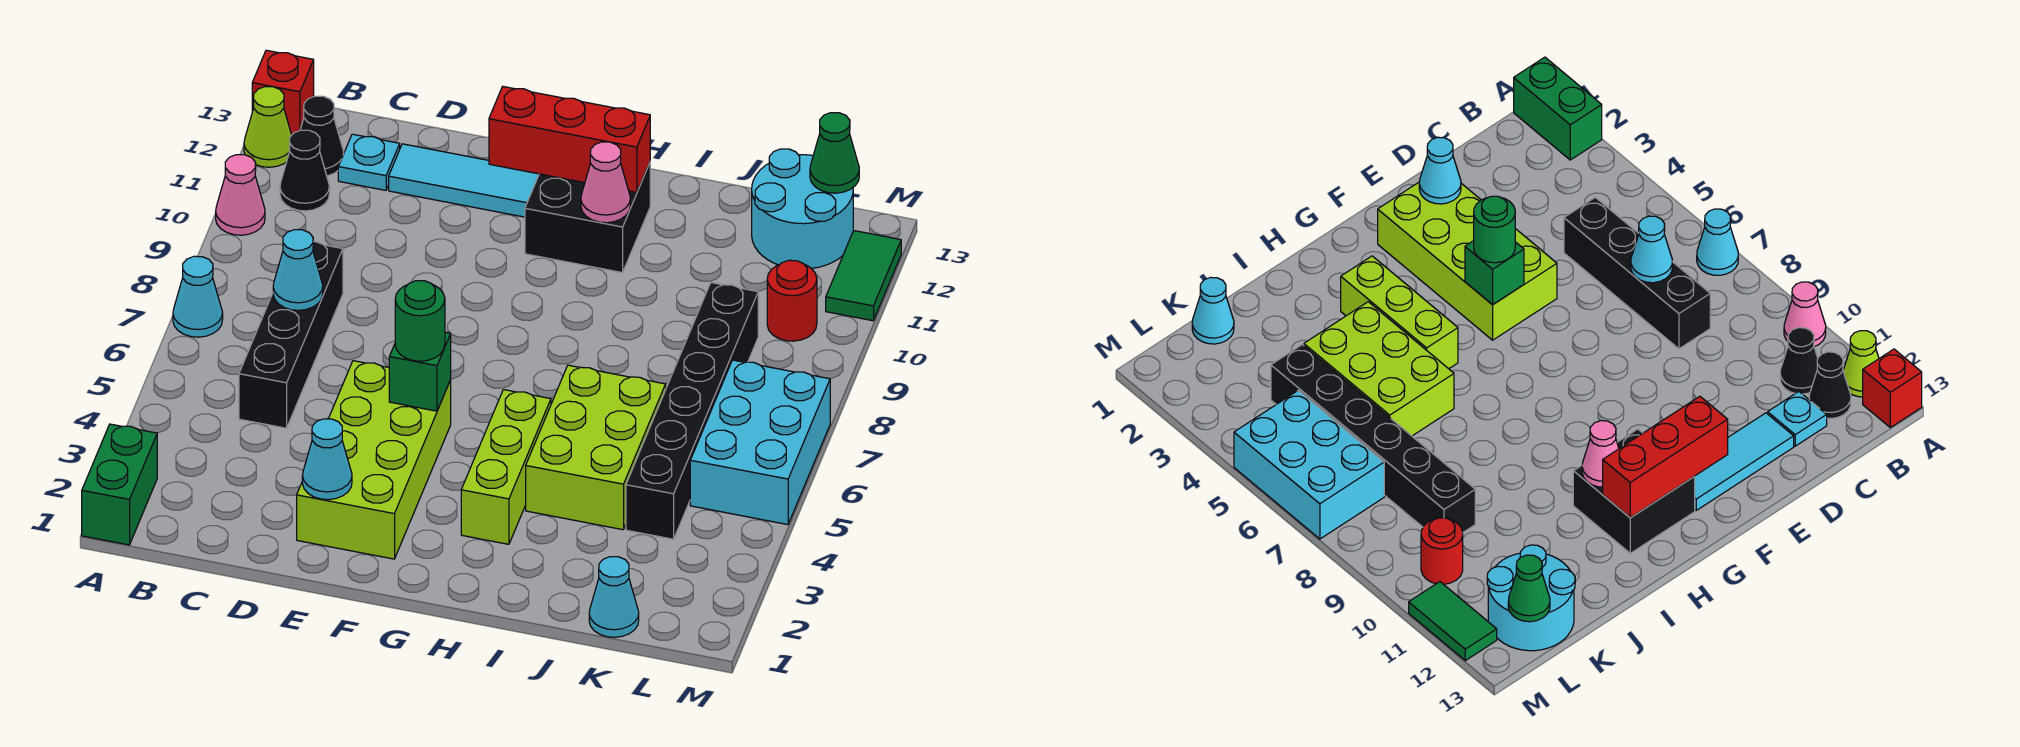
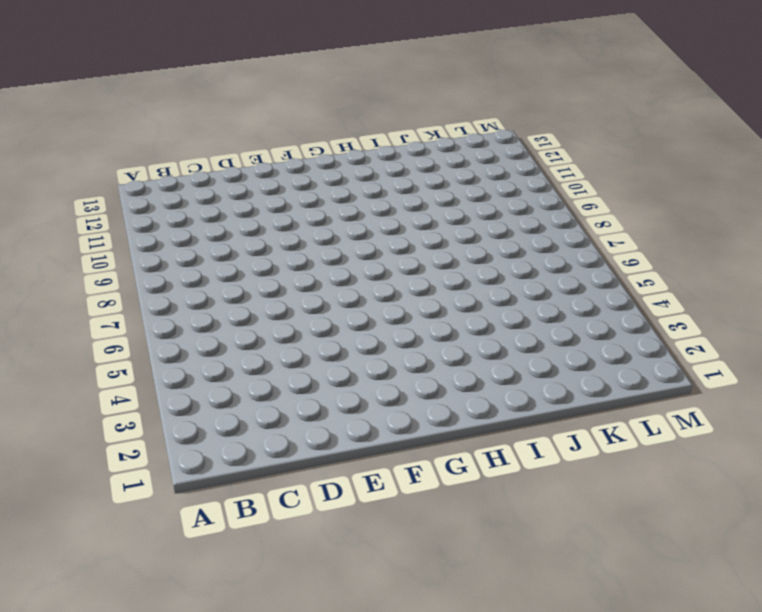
none -> green 1x2 brick [82,424,157,545]
none -> cyan 1x1 cone [173,256,223,337]
none -> pink 1x1 cone [216,155,265,235]

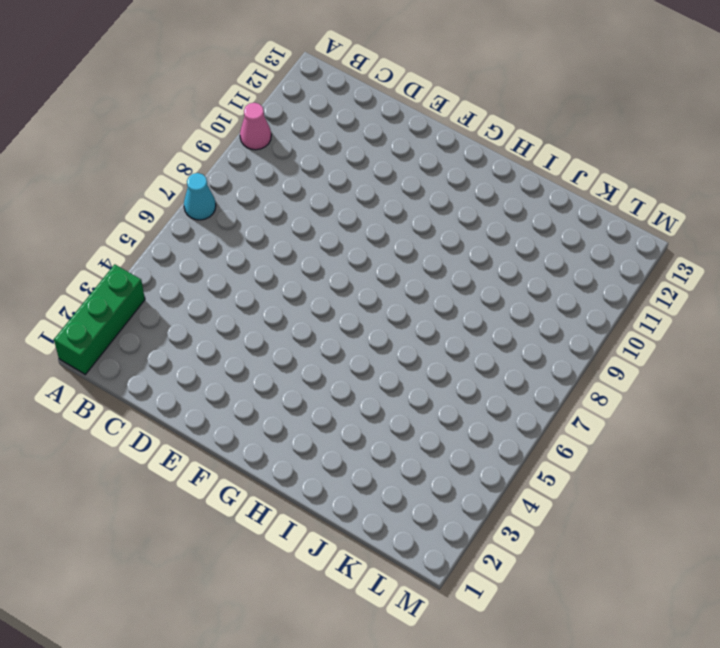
green 1x3 brick [54,264,145,374] -> green 1x2 brick [82,424,157,545]
none -> lime 1x1 cone [244,87,292,167]
none -> red 1x1 brick [252,50,314,135]
none -> black 1x1 cone [280,130,330,211]

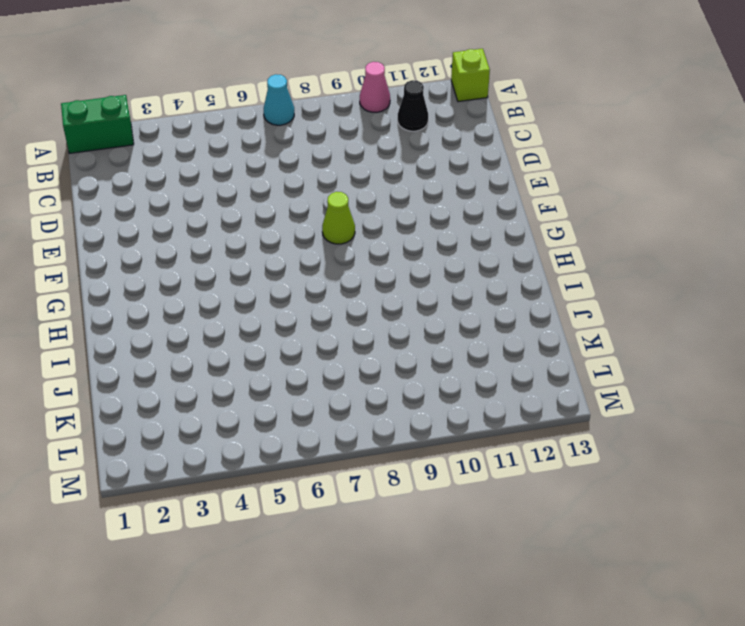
lime 1x1 brick [451,49,490,102] -> red 1x1 brick [252,50,314,135]
lime 1x1 cone [322,192,355,244] -> lime 1x1 cone moved to [244,87,292,167]
none -> black 1x1 cone [300,96,344,176]
none -> black 1x4 brick [239,242,343,428]
none -> cyan 1x1 plate [338,134,400,190]

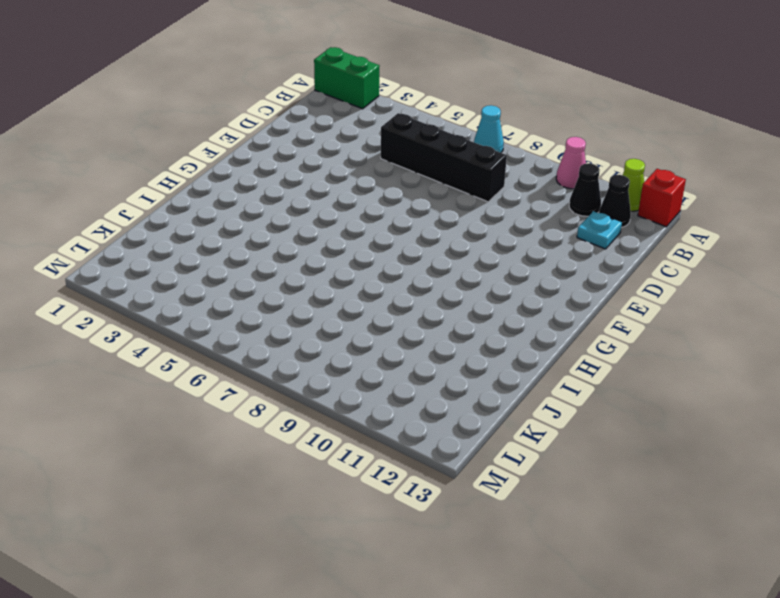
none -> cyan 1x3 tile [389,144,539,217]
none -> lime 2x4 brick [297,361,451,559]
none -> black 2x2 brick [525,163,650,273]

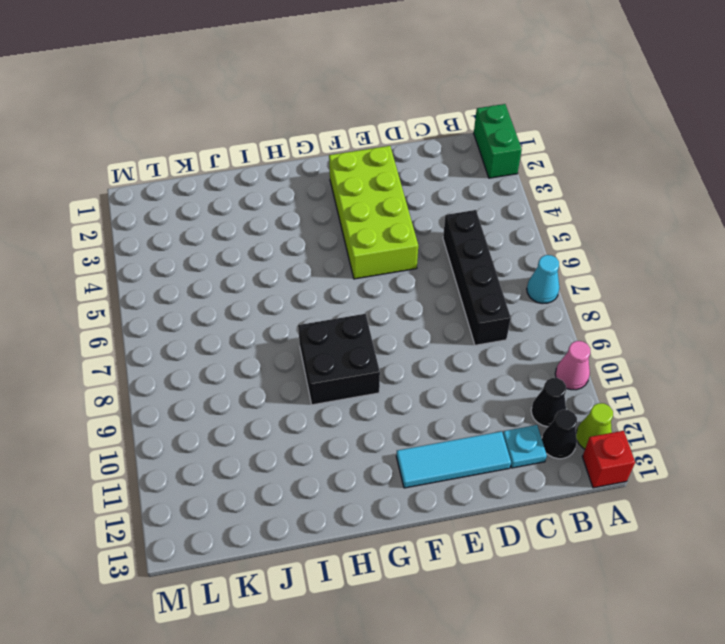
black 2x2 brick [298,314,380,405] -> black 2x2 brick moved to [525,163,650,273]
none -> lime 1x3 brick [461,390,551,544]
none -> lime 2x3 brick [526,365,666,530]
none -> cyan 1x1 cone [589,557,639,637]

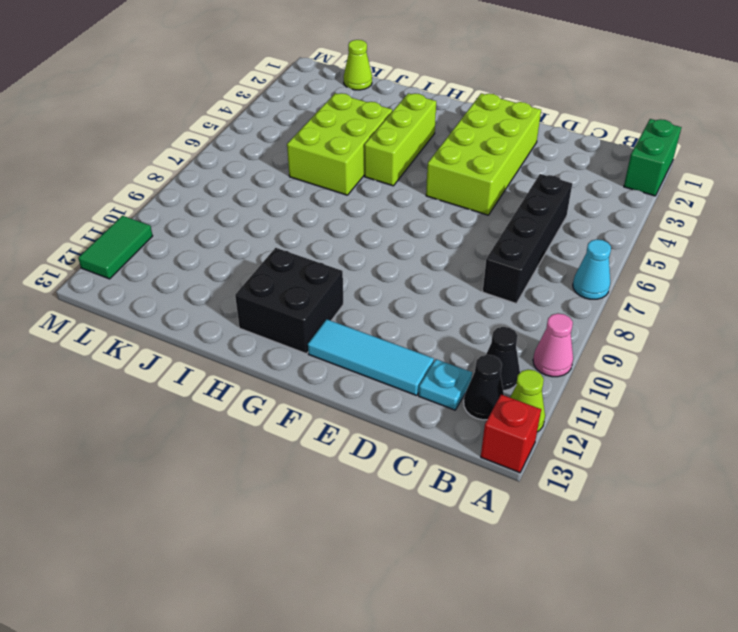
lime 1x1 cone [344,40,372,90] -> cyan 1x1 cone [589,557,639,637]
none -> black 1x6 brick [626,283,758,539]
none -> cyan 2x2 round brick [752,149,853,268]
none -> cyan 2x3 brick [690,360,830,525]

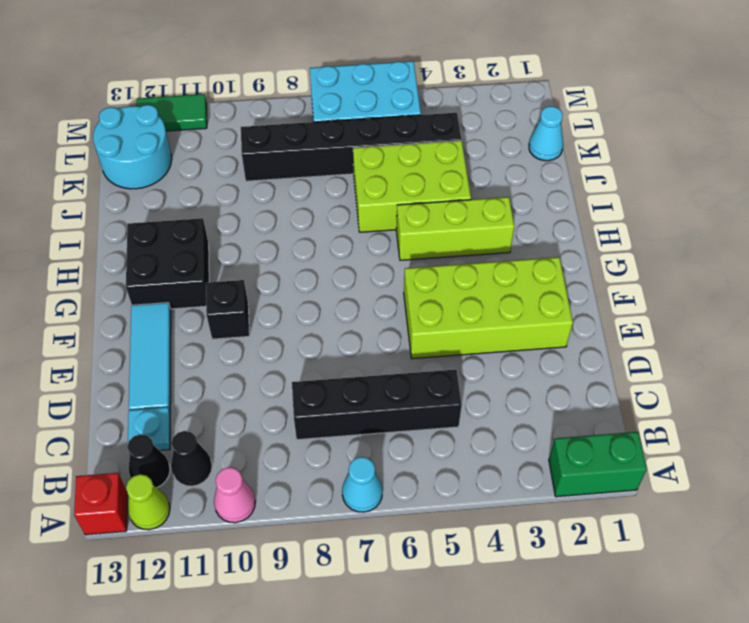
black 1x1 brick [206,280,249,339] -> none
none -> red 1x1 round brick [767,260,817,341]
none -> cyan 1x1 cone [273,230,323,310]
none -> cyan 1x1 cone [302,419,352,500]

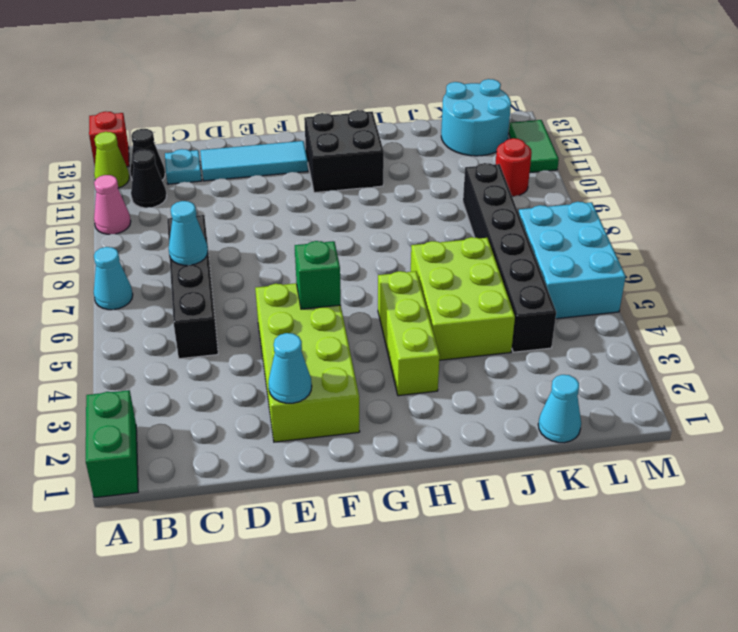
none -> red 1x3 brick [489,87,650,193]
none -> pink 1x1 cone [581,142,630,223]
none -> green 1x1 cone [810,113,859,193]

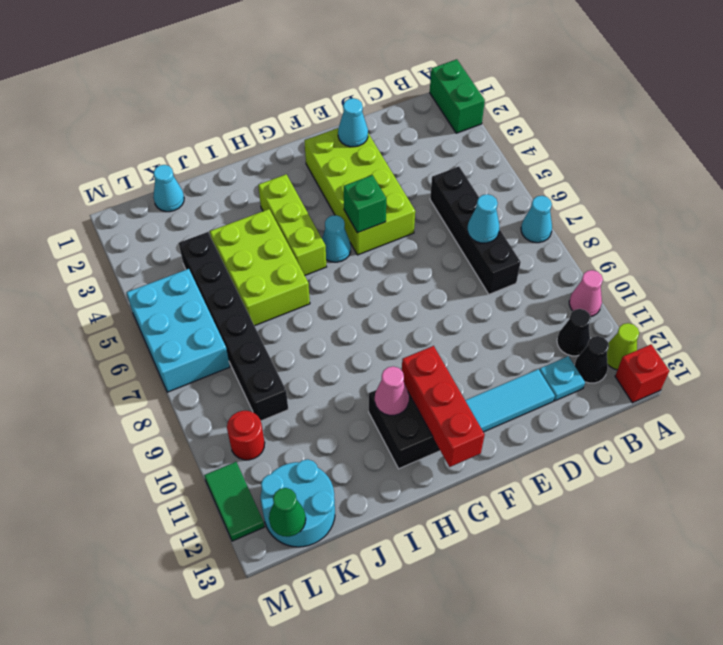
cyan 1x1 cone [322,215,351,262] -> none
red 1x3 brick [402,346,485,467] -> red 1x3 brick turned to [489,87,650,193]
none -> green 1x1 round brick [395,281,445,361]

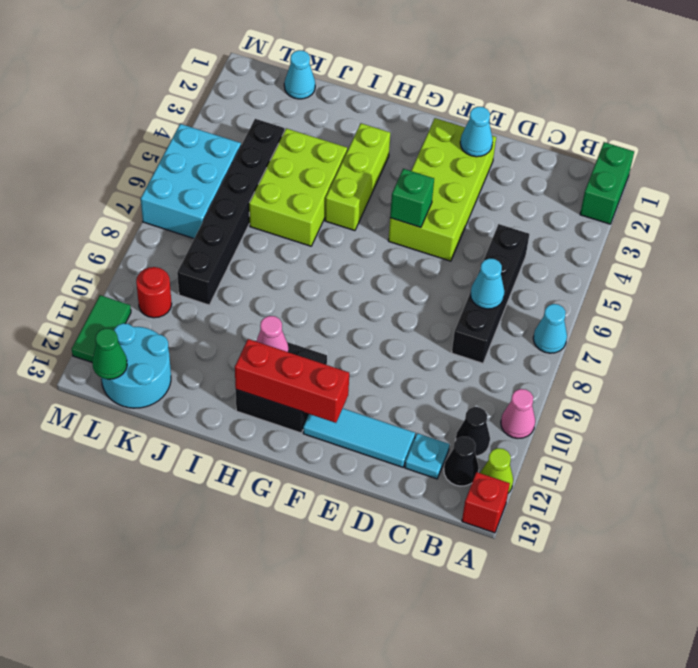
none -> green 1x1 round brick [395,281,445,361]

